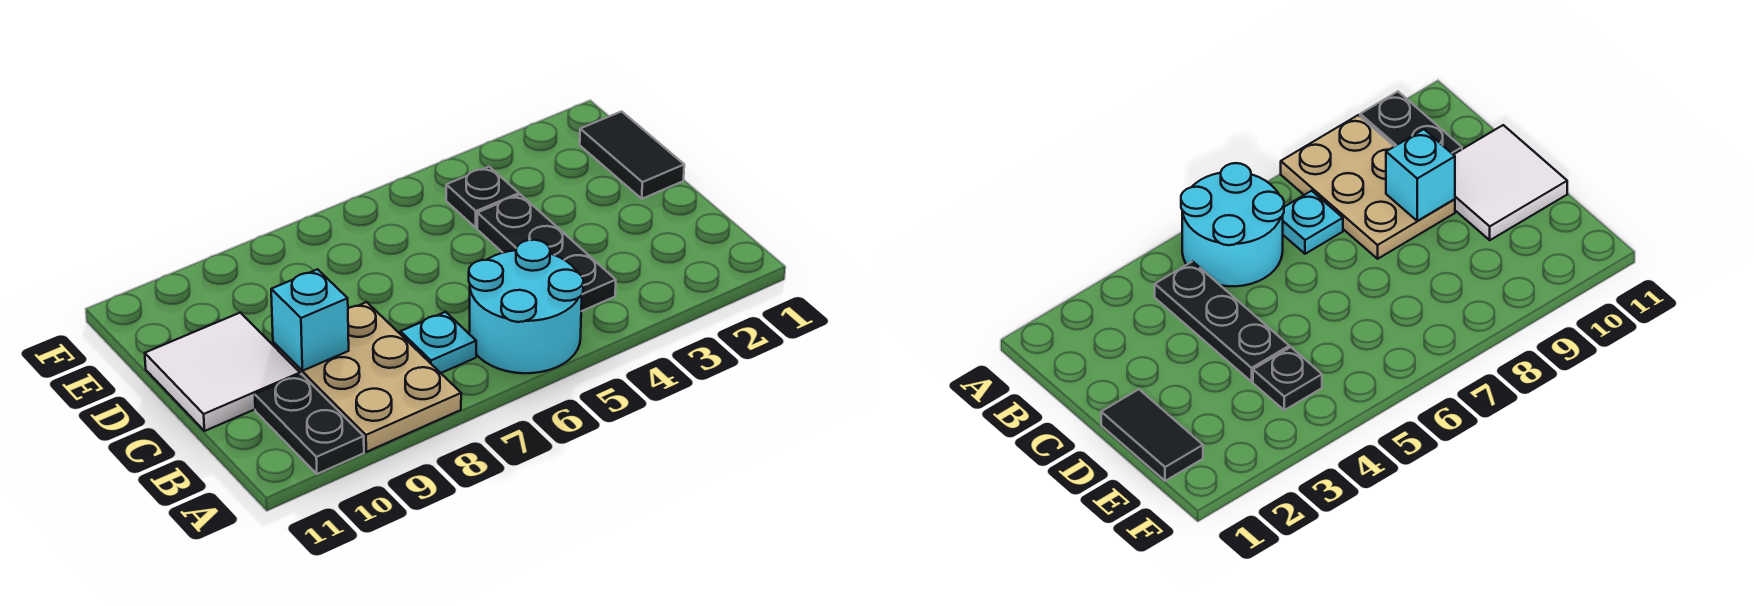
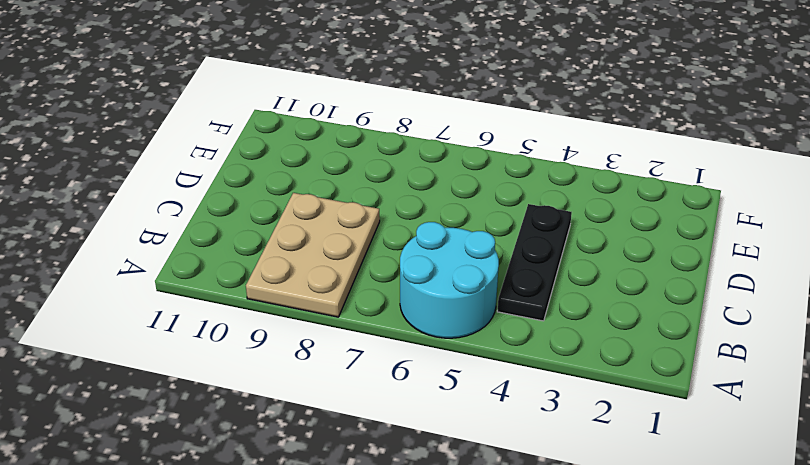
none -> black 1x2 plate [255,374,364,474]
none -> cyan 1x1 plate [400,312,476,373]

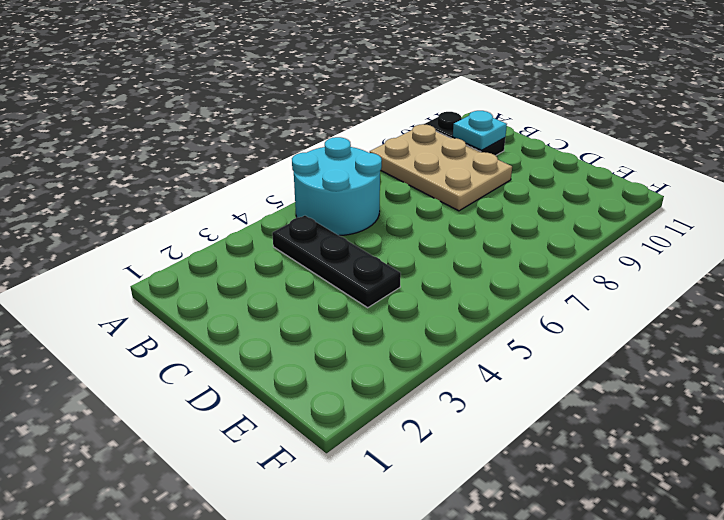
cyan 1x1 plate [453,111,507,150] -> cyan 1x1 plate moved to [400,312,476,373]
none -> white 2x2 tile [145,313,300,431]
none -> black 1x2 tile [580,111,684,199]

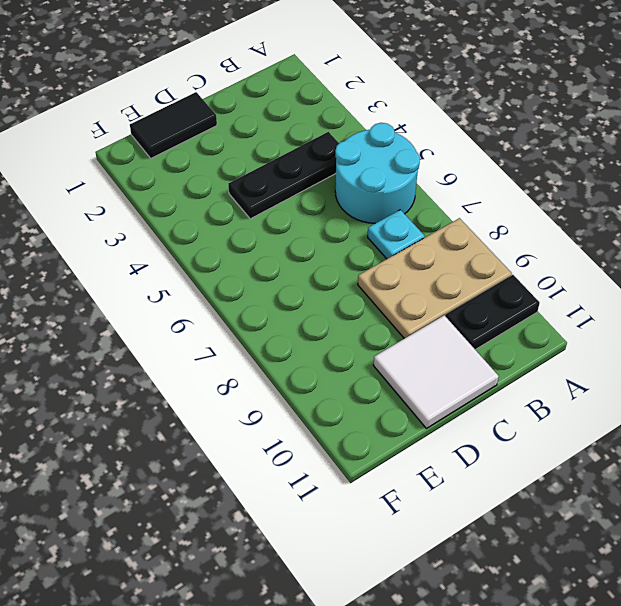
none -> black 1x1 plate [446,167,519,228]
none -> cyan 1x1 brick [271,269,349,371]

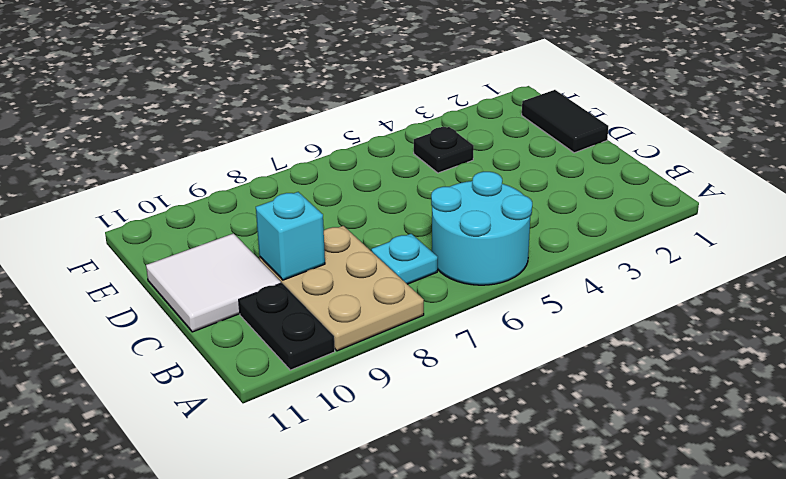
none -> black 1x3 plate [477,195,616,311]

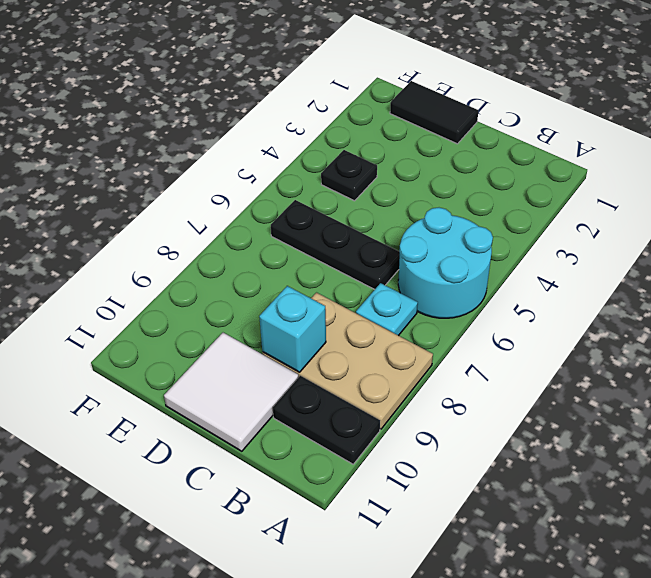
black 1x3 plate [271,200,400,290] -> black 1x3 plate moved to [477,195,616,311]

